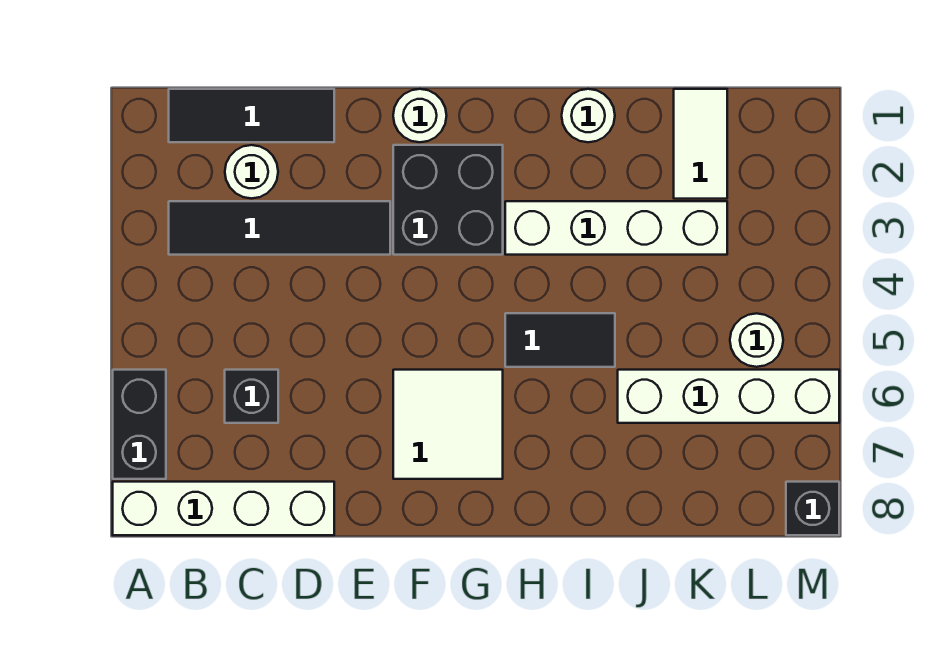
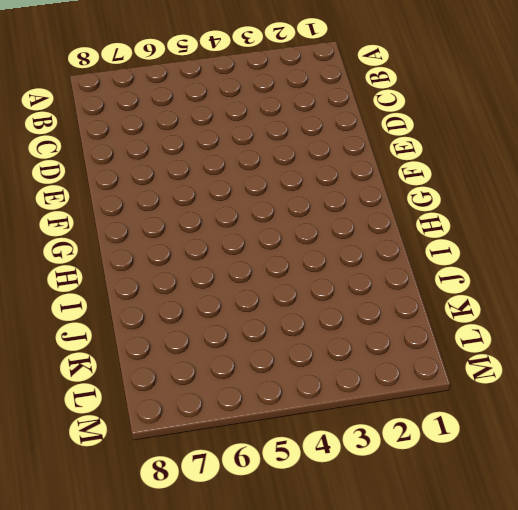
none -> black 1x2 brick [113,370,166,479]
none -> white 1x4 brick [113,482,334,535]
none -> black 1x3 tile [169,89,334,142]

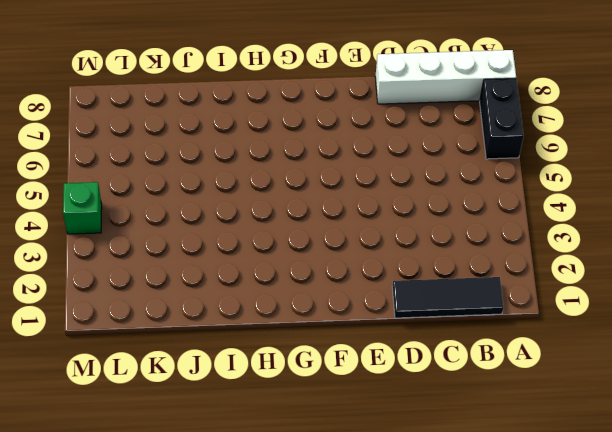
green 1x1 brick [63,182,102,234] -> none
none -> black 1x4 tile [169,201,390,255]
none -> white 1x1 round brick [225,145,278,198]
none -> black 1x1 brick [225,370,278,423]

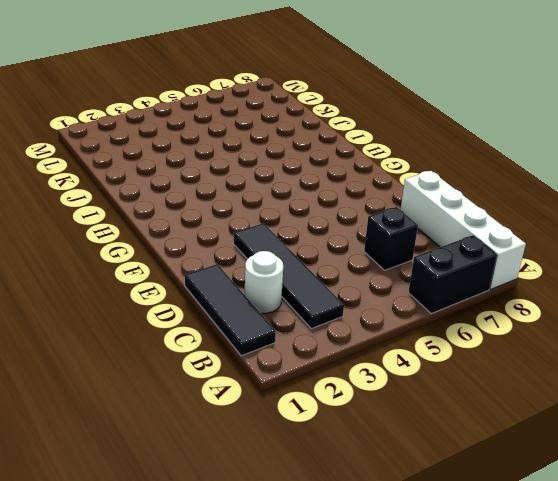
none -> white 1x1 round brick [393,89,447,142]
none -> black 2x2 brick [393,145,503,255]
none -> white 2x2 tile [393,370,503,479]

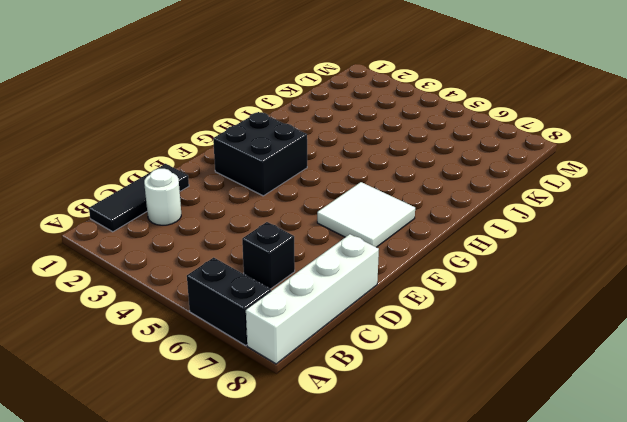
none -> black 1x4 tile [169,201,390,255]
none -> white 1x1 round brick [393,89,447,142]
none -> white 1x4 brick [505,201,727,255]

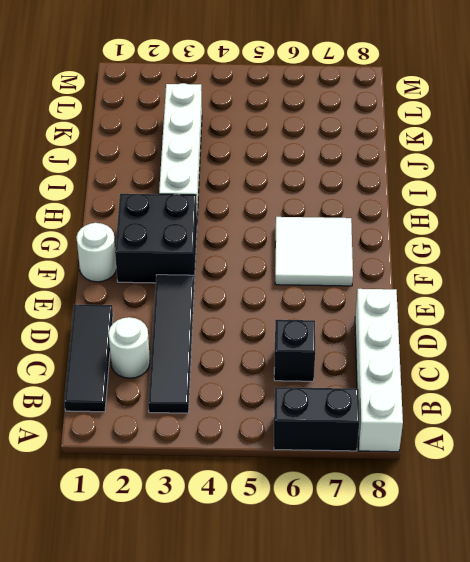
none -> black 1x2 tile [505,313,615,367]
none -> white 1x1 round brick [562,89,615,142]
none -> white 1x4 brick [618,370,839,423]

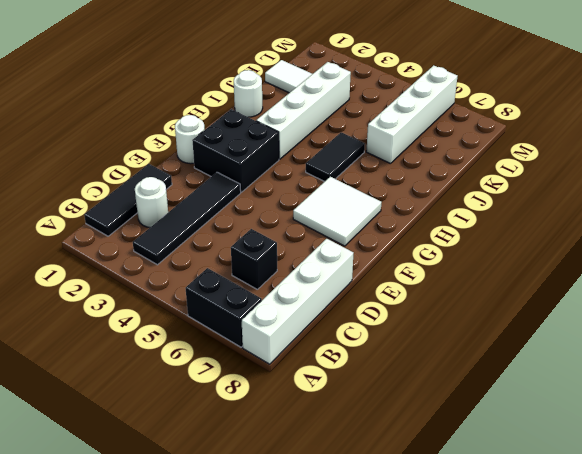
none -> white 1x1 round brick [730,313,783,367]
none -> black 1x1 brick [786,482,839,535]

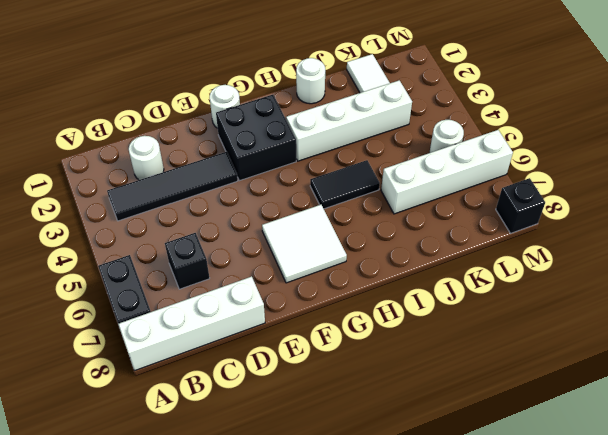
none -> black 1x3 tile [169,89,334,142]

